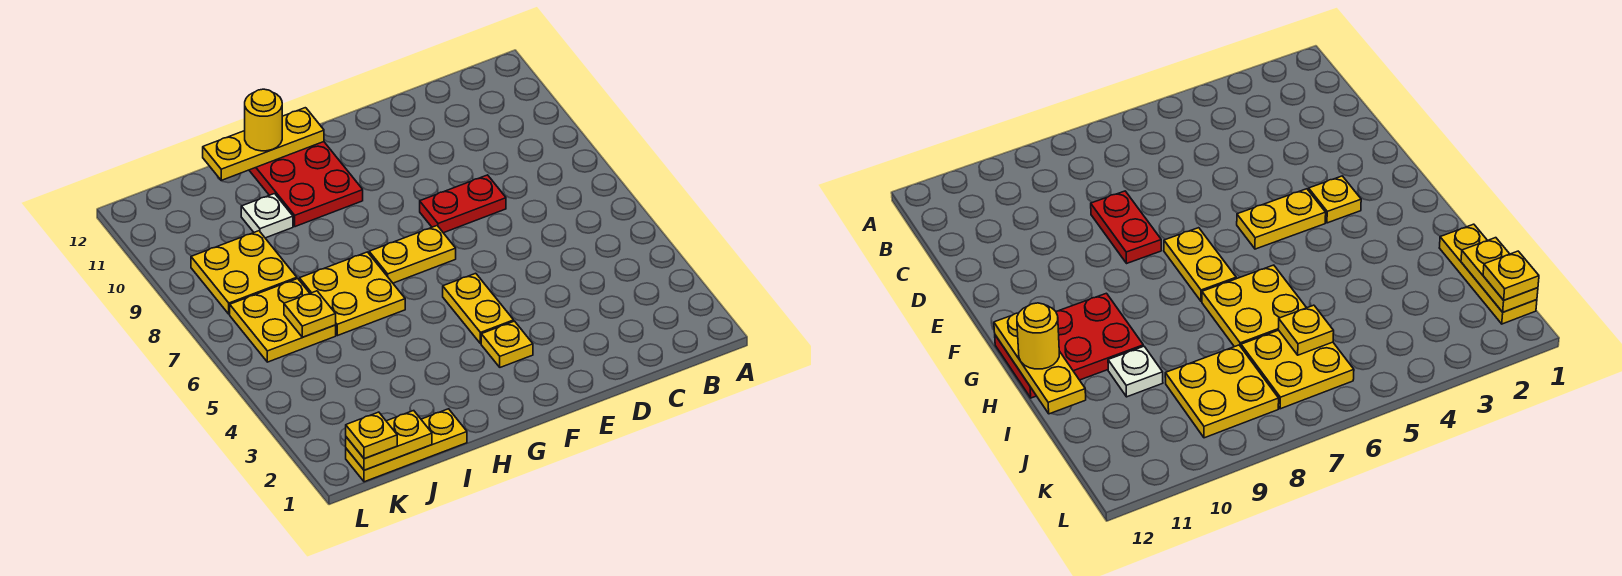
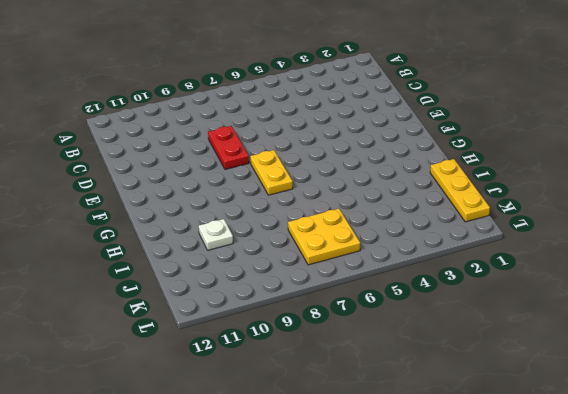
none -> yellow 1x1 plate [481,321,533,367]
none -> yellow 1x2 plate [443,273,514,344]
none -> red 2x3 plate [249,142,363,227]

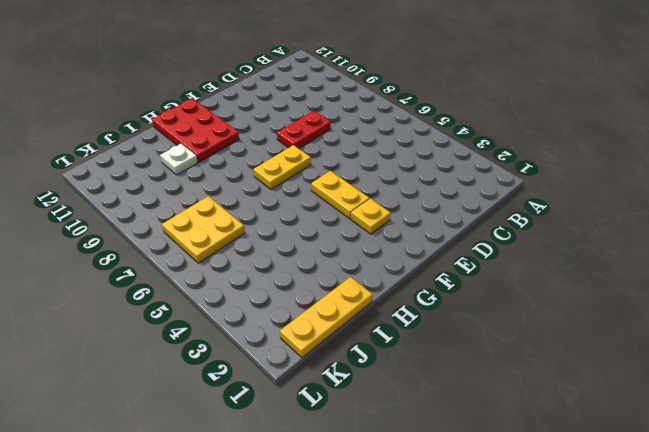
none -> yellow 2x2 plate [299,252,405,336]
none -> yellow 2x2 plate [191,231,297,314]
none -> yellow 1x3 plate [203,108,324,180]

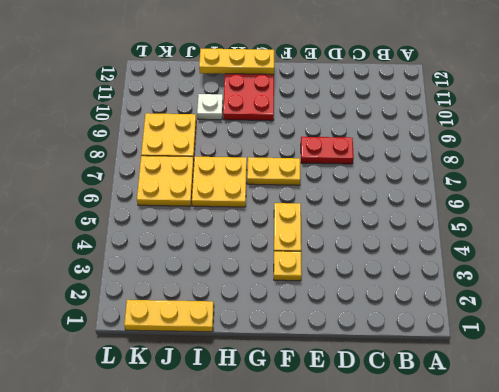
none -> yellow 1x2 plate [346,411,432,470]
none -> yellow 1x1 plate [284,291,336,337]
none -> yellow 1x1 round brick [245,89,282,151]

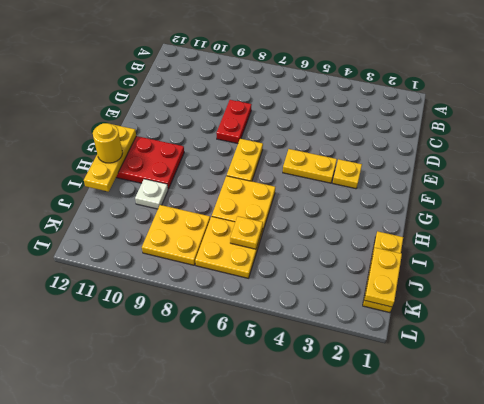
none -> yellow 1x1 plate [346,412,397,459]

